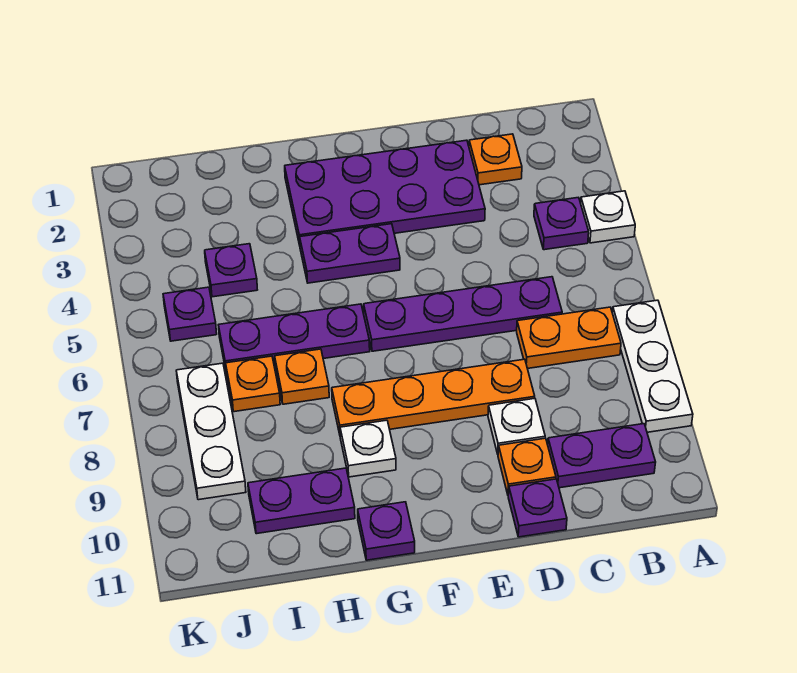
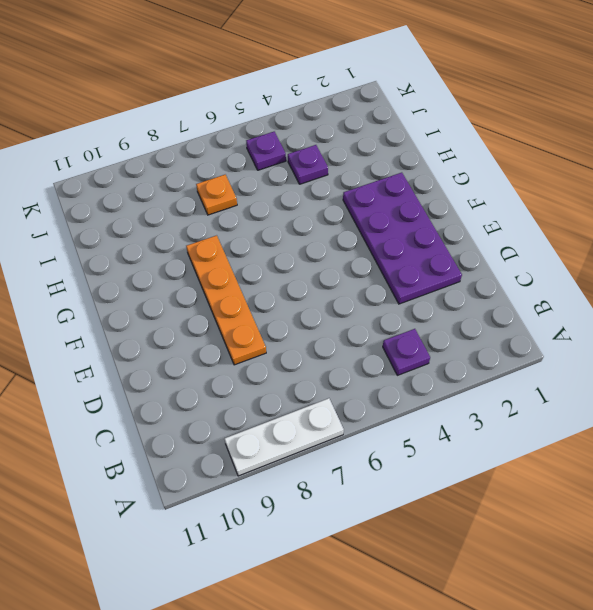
none -> white 1x1 plate [581,191,635,243]
none -> orange 1x2 plate [517,307,621,369]
none -> purple 1x2 plate [548,424,656,488]

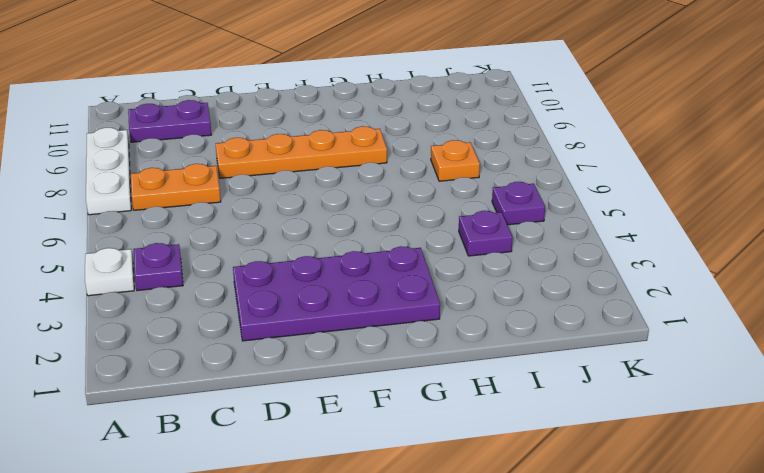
none -> orange 1x1 plate [469,134,522,185]
none -> purple 1x4 plate [364,277,562,351]
none -> white 1x1 plate [488,398,545,454]

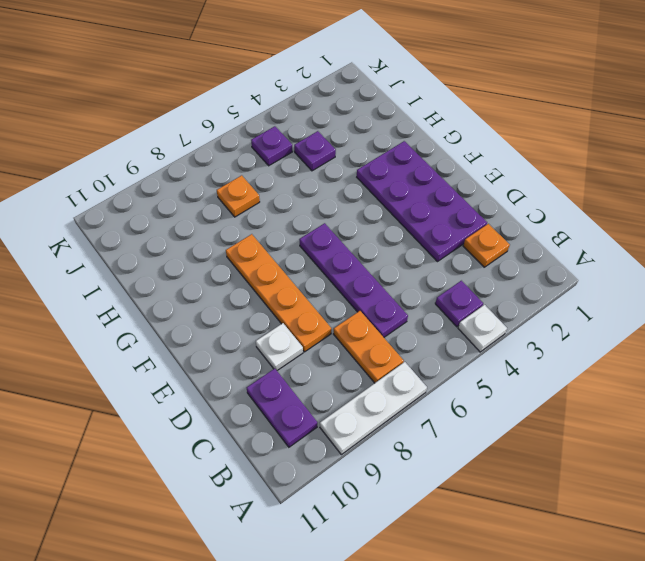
none -> orange 1x1 plate [498,438,556,494]
none -> purple 1x1 plate [508,479,567,537]
none -> purple 1x2 plate [300,224,400,283]

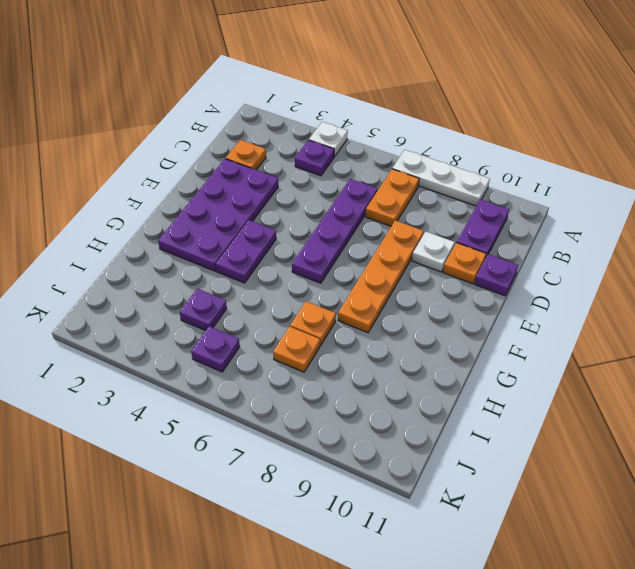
none -> purple 1x3 plate [219,304,370,370]
none -> white 1x1 plate [340,420,396,477]
none -> purple 1x1 plate [358,502,415,560]

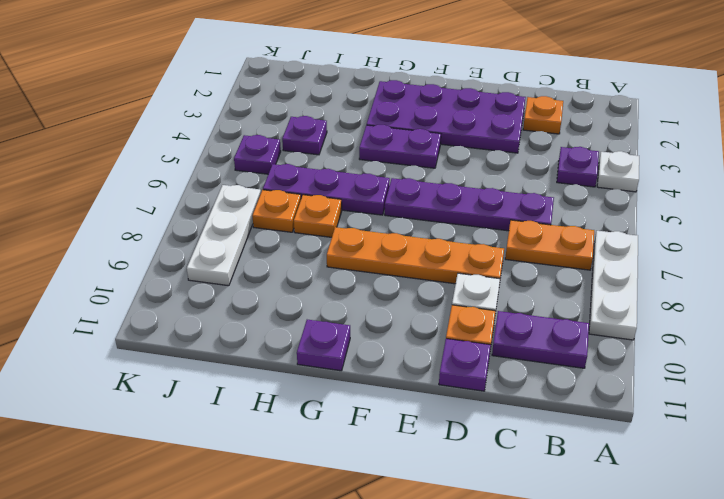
none -> white 1x1 plate [340,420,396,477]
none -> purple 1x2 plate [248,468,355,534]

